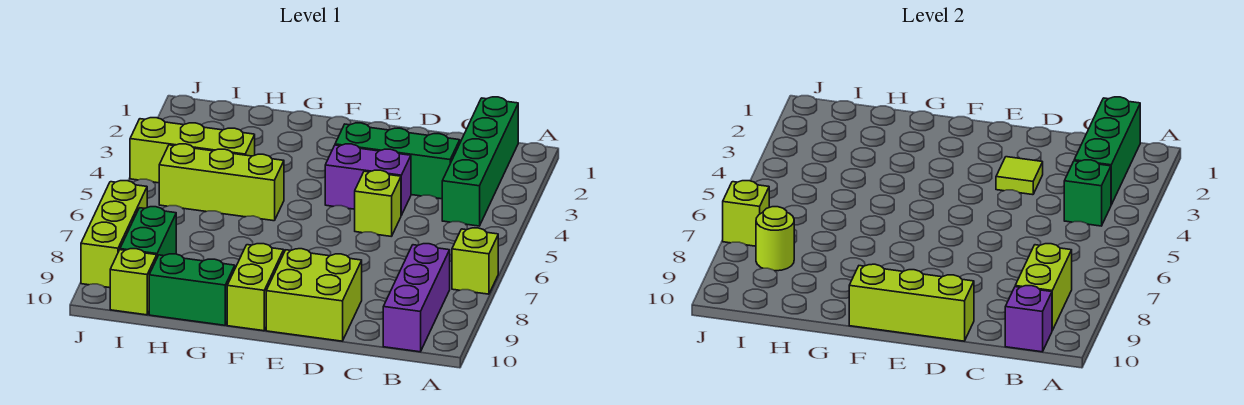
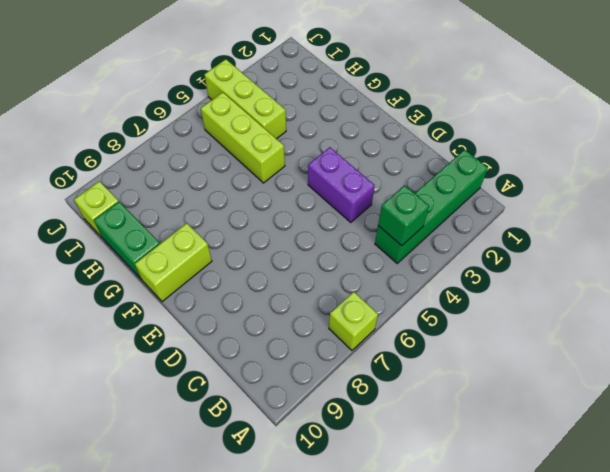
none -> purple 1x3 brick [383,244,450,352]
none -> green 1x3 brick [335,123,460,199]
none -> lime 1x1 brick [355,170,401,237]

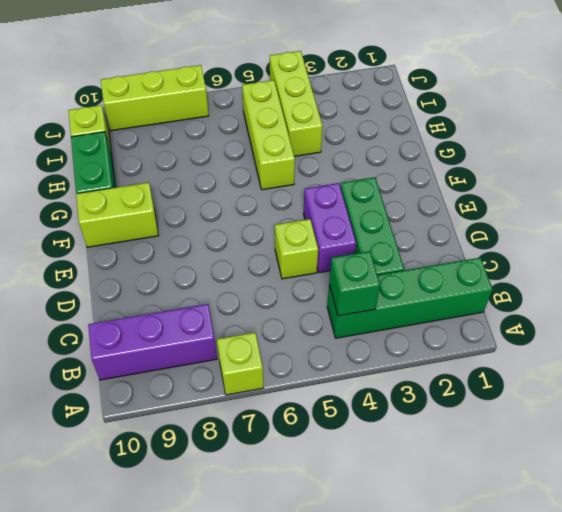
none -> lime 2x2 brick [266,249,362,341]
none -> green 1x2 brick [120,207,176,257]
none -> green 1x3 brick [1074,97,1140,205]

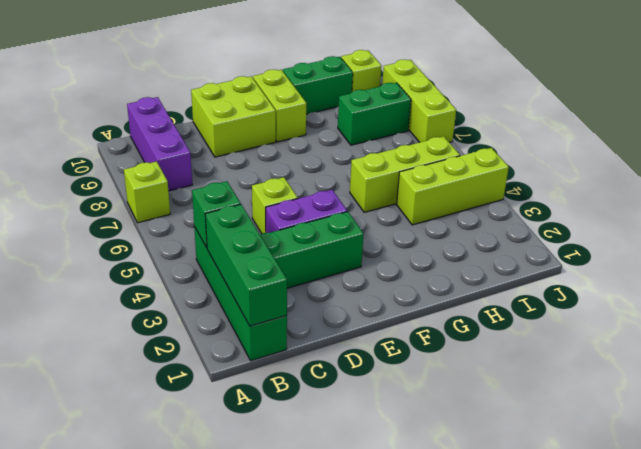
green 1x2 brick [338,83,411,145] -> green 1x2 brick turned to [120,207,176,257]
none -> lime 1x2 brick [1015,244,1072,330]
none -> purple 1x1 brick [1005,286,1052,352]
none -> lime 1x1 tile [996,157,1043,195]

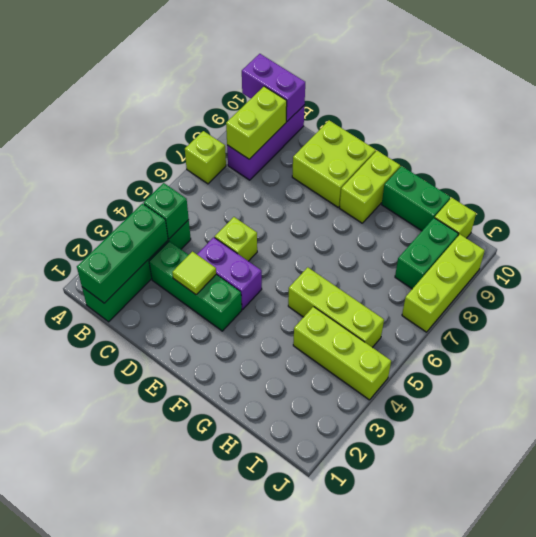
purple 1x2 brick [242,54,305,122] -> purple 1x1 brick [1005,286,1052,352]
none -> lime 1x3 brick [849,264,974,341]
none -> lime 1x1 round brick [756,207,794,271]
none -> lime 1x1 brick [723,181,769,246]

